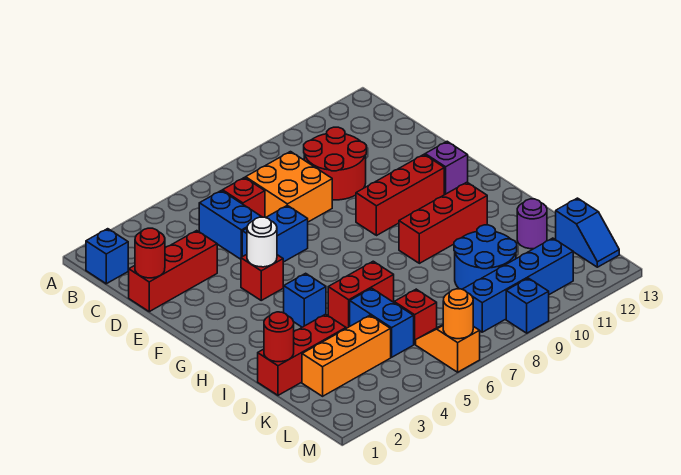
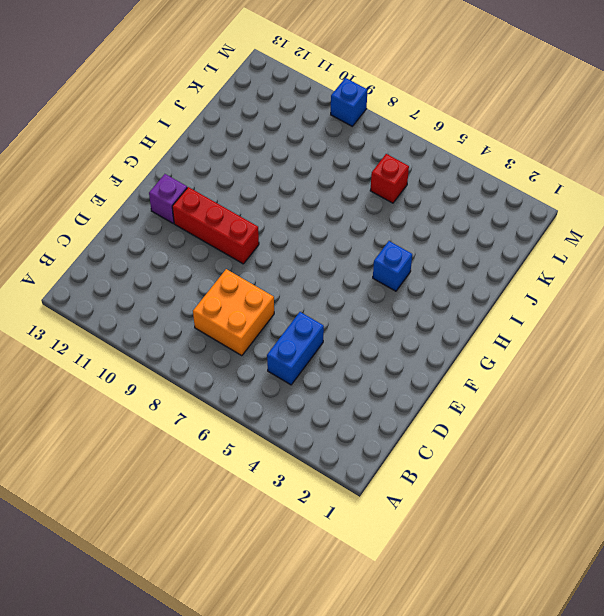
none -> blue 1x1 brick [86,229,128,284]
none -> red 1x1 brick [223,178,265,217]
none -> red 2x2 round brick [304,127,367,200]

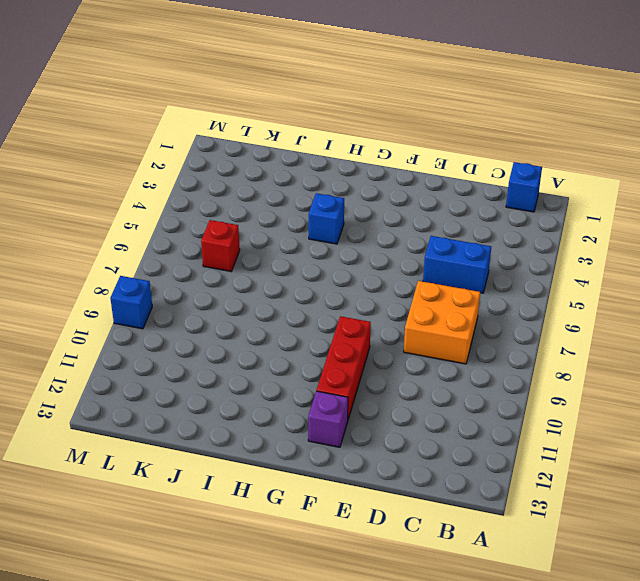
none -> red 1x1 brick [223,178,265,217]
none -> red 2x2 round brick [304,127,367,200]
none -> red 1x3 brick [129,231,217,312]

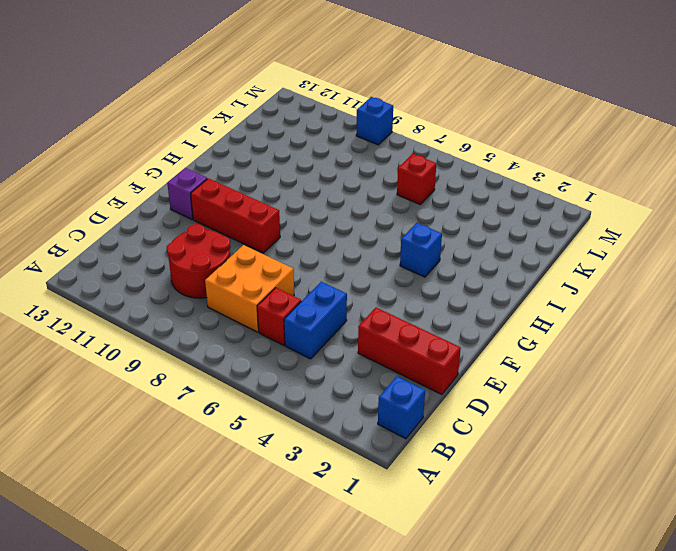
none -> blue 1x2 brick [242,205,308,262]
none -> red 1x1 brick [241,255,283,300]
none -> red 1x3 brick [399,182,487,263]

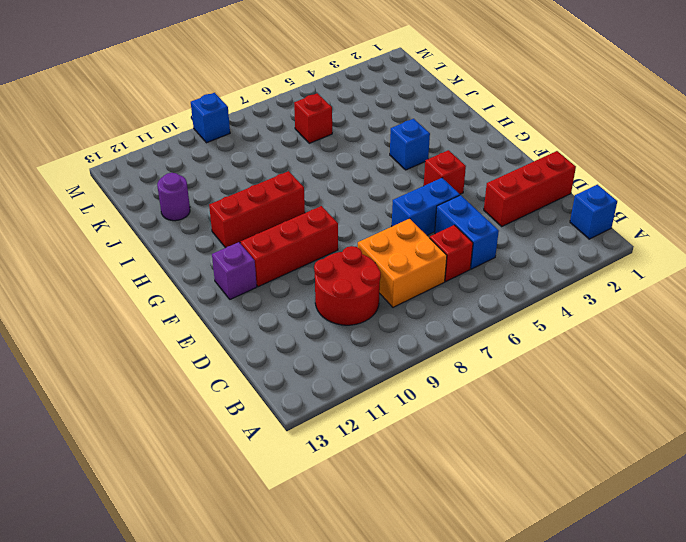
none -> red 1x2 brick [328,261,394,328]
none -> red 1x3 brick [258,314,346,395]
none -> blue 1x2 brick [350,288,414,357]

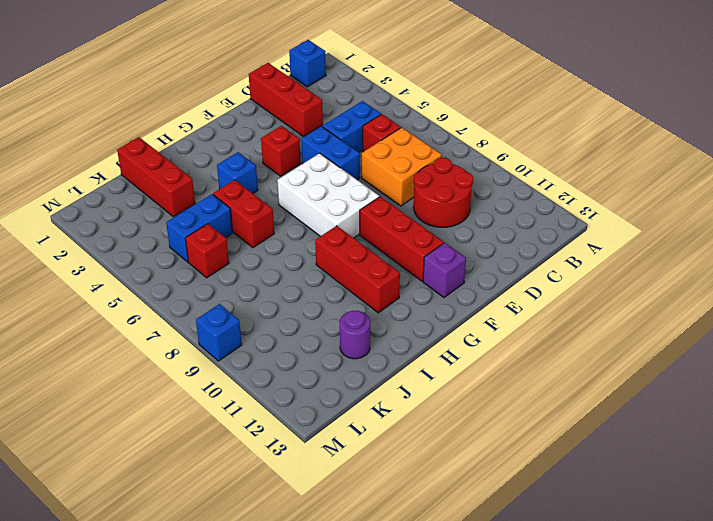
white 2x3 brick [277,153,379,238] -> none
none -> blue 2x2 round brick [454,225,517,289]
none -> orange 1x3 brick [302,315,391,396]
none -> blue 1x2 slope [556,198,619,267]

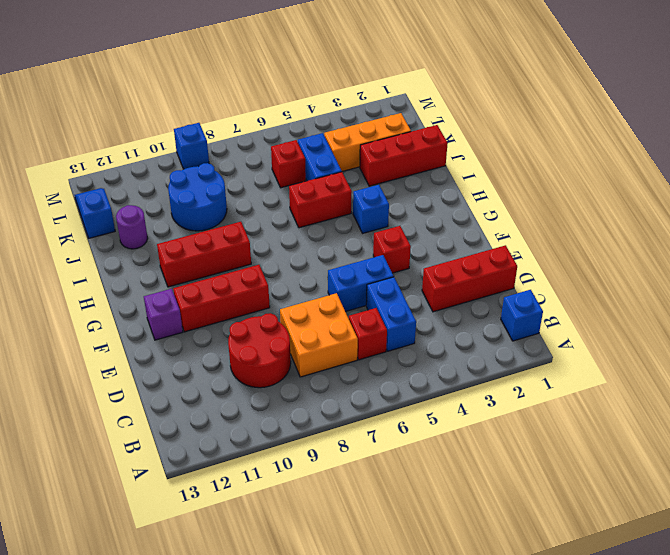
none -> orange 1x2 slope [416,325,480,372]
none -> blue 1x4 brick [462,238,573,332]
none -> red 1x1 round brick [135,228,165,278]

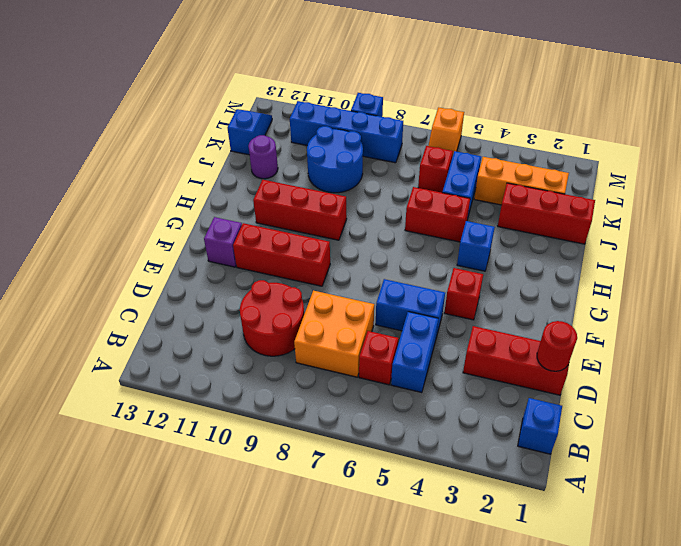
none -> white 1x1 round brick [247,217,277,267]
none -> red 1x1 round brick [264,312,294,362]
none -> orange 1x1 round brick [443,289,473,339]

